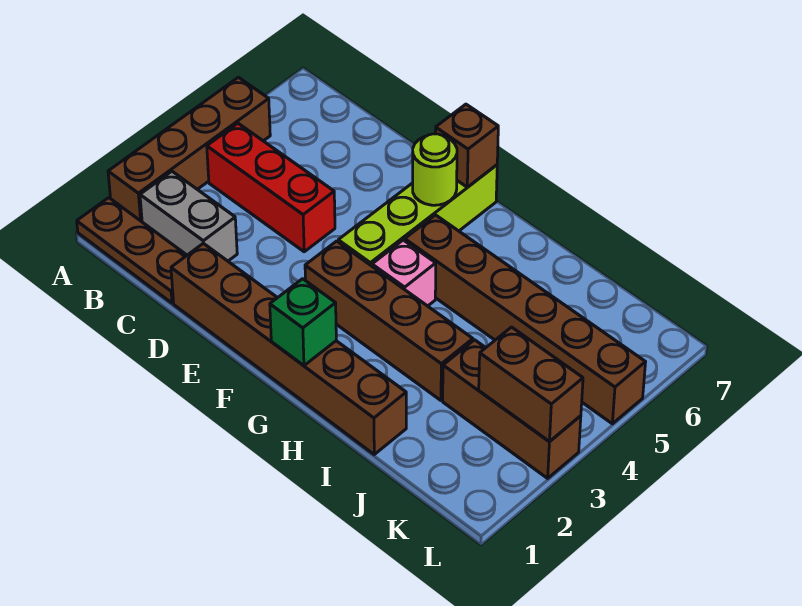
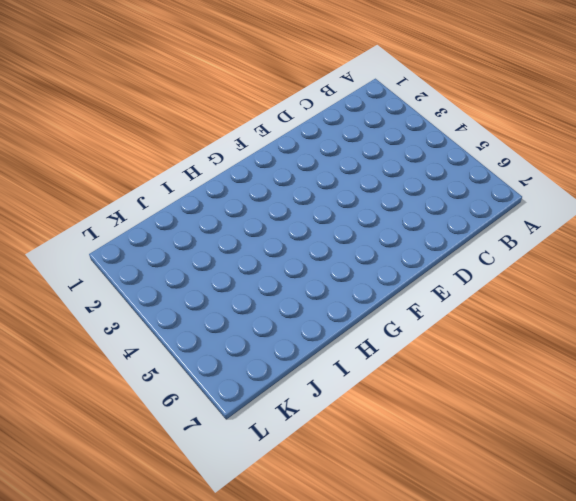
none -> brown 1x3 plate [77,198,187,303]
none -> brown 1x4 brick [108,77,270,222]
none -> grey 1x2 brick [140,171,237,261]

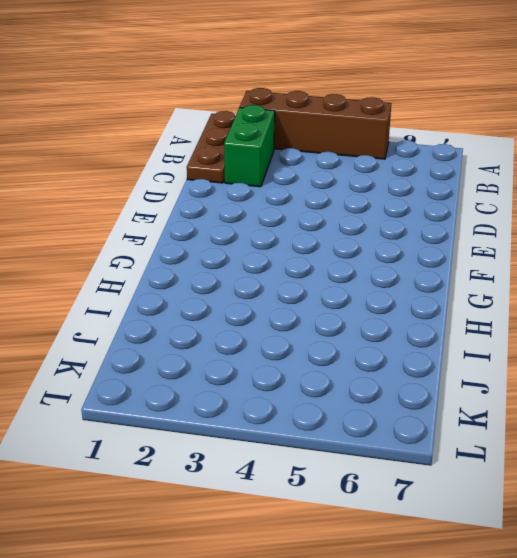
green 1x2 brick [224,105,275,187] -> grey 1x2 brick [140,171,237,261]
none -> red 1x3 brick [207,123,335,252]
none -> brown 1x6 brick [171,243,406,454]
none -> brown 1x4 brick [305,241,473,400]

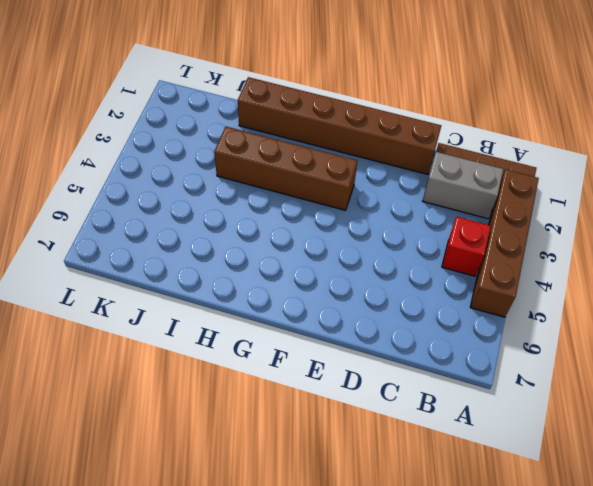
red 1x1 brick [442,217,491,276] -> red 1x3 brick [207,123,335,252]
none -> lime 1x4 brick [338,165,497,266]
none -> pink 1x1 brick [372,240,436,306]
none -> brown 1x6 brick [405,215,646,424]

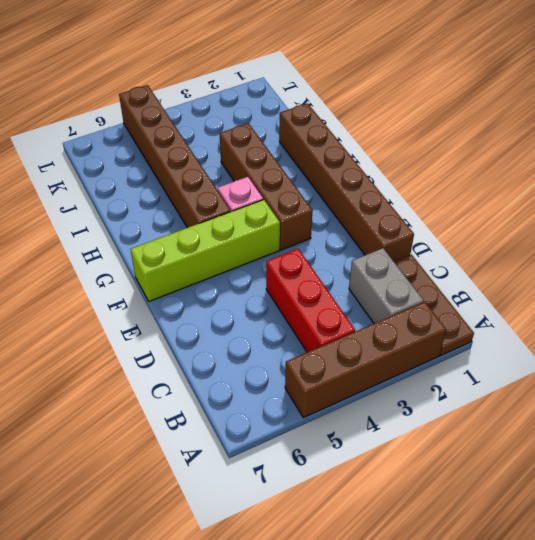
none -> brown 1x3 brick [443,340,581,478]
none -> lime 1x1 round brick [413,134,457,205]
none -> brown 1x1 brick [435,104,498,187]

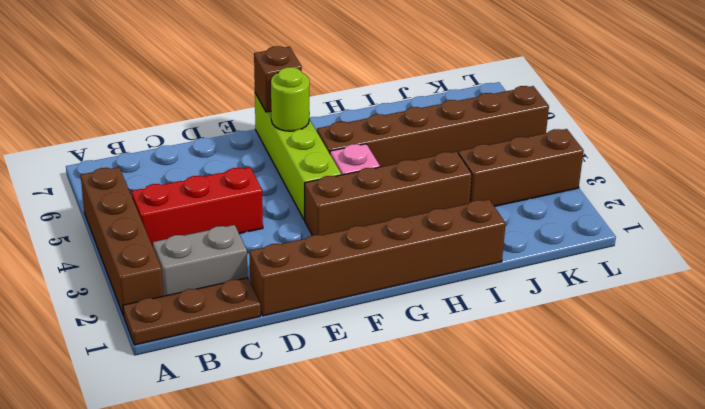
none -> green 1x1 brick [270,279,336,366]
none -> brown 1x2 brick [479,327,583,442]

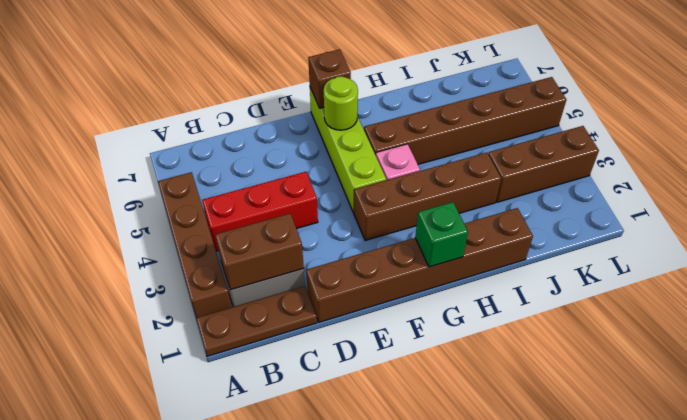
brown 1x2 brick [215,213,304,290] -> brown 1x2 brick moved to [479,327,583,442]

